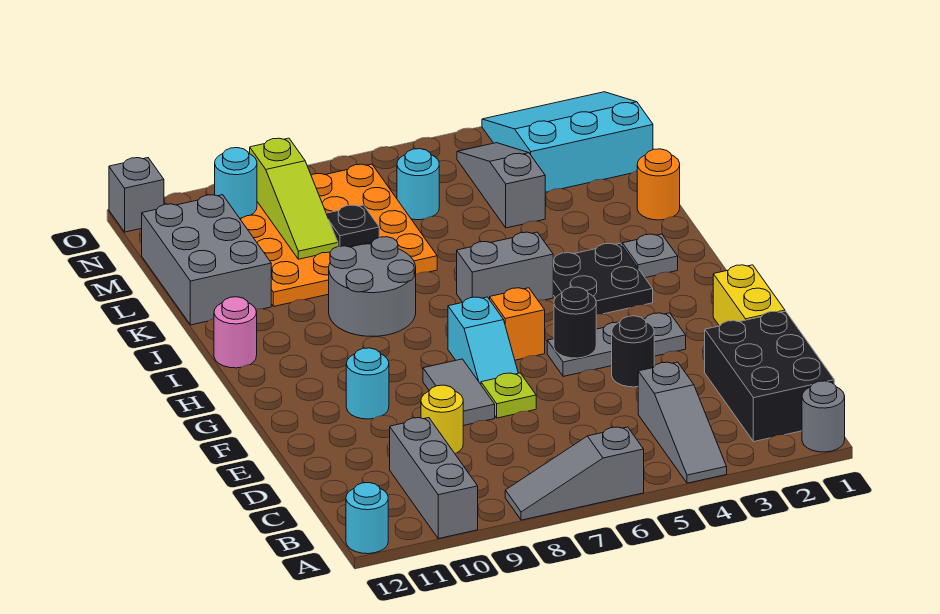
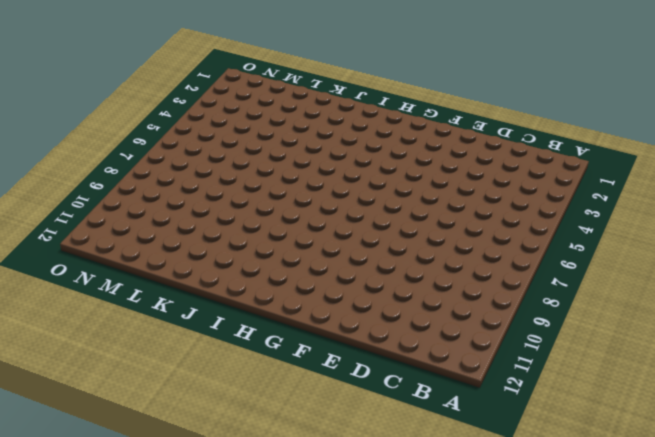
none -> grey 1x1 round brick [802,381,845,452]
none -> grey 1x3 slope [638,362,727,483]
none -> grey 1x3 slope [505,427,644,520]
none -> grey 1x3 brick [390,418,478,539]

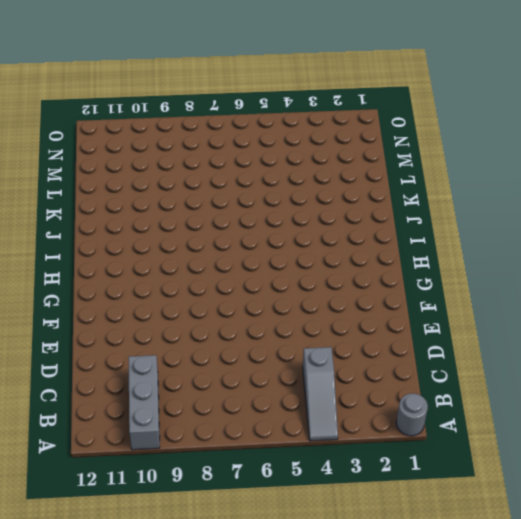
none -> grey 1x3 slope [505,427,644,520]
none -> cyan 1x1 round brick [346,483,388,554]
none -> black 2x3 brick [705,311,834,442]
none -> yellow 1x1 round brick [421,385,463,453]

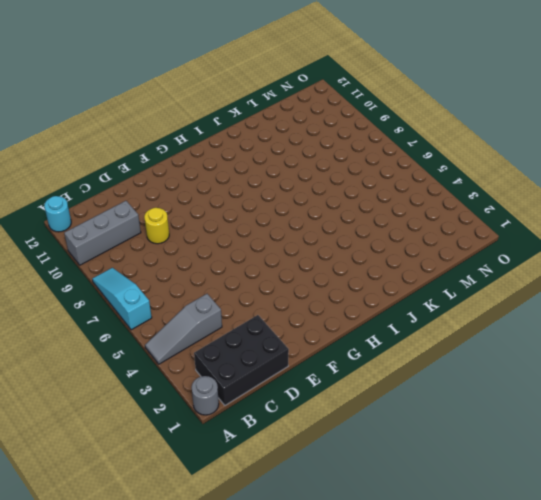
cyan 1x3 slope [92,268,152,330] -> grey 1x3 slope [505,427,644,520]
none -> yellow 1x2 brick [713,265,785,326]
none -> black 1x1 round brick [612,316,654,387]
none -> lime 1x1 plate [481,373,536,418]
none -> grey 1x2 tile [423,359,495,426]

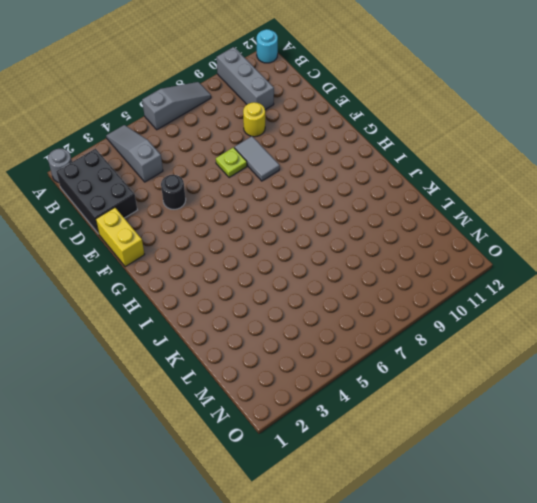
none -> grey 1x3 plate [547,313,686,376]
none -> cyan 1x2 slope [448,297,518,384]
none -> cyan 1x1 round brick [346,348,389,419]
none -> orange 1x1 brick [490,288,545,360]

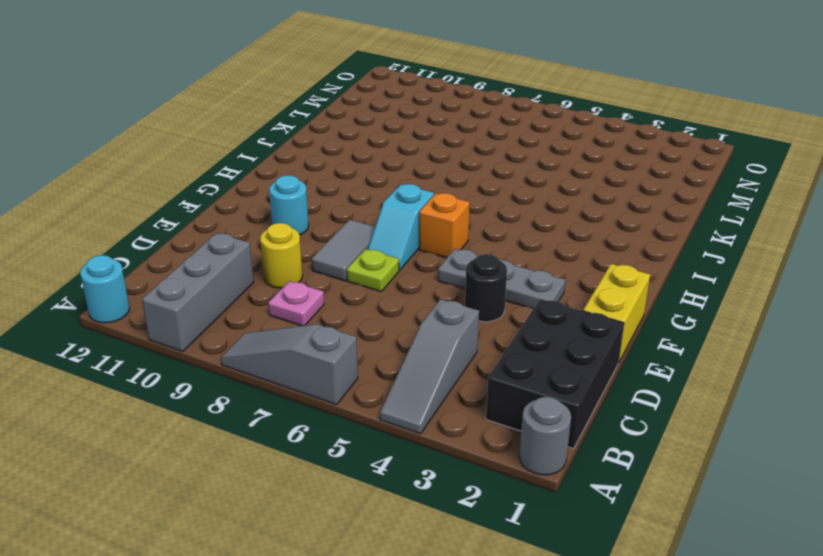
pink 1x1 plate [268,281,324,326] -> none
none -> black 2x2 plate [553,243,653,314]
none -> grey 1x1 plate [622,234,678,278]
none -> grey 1x2 brick [457,232,553,302]
none -> grey 2x2 round brick [329,237,416,336]

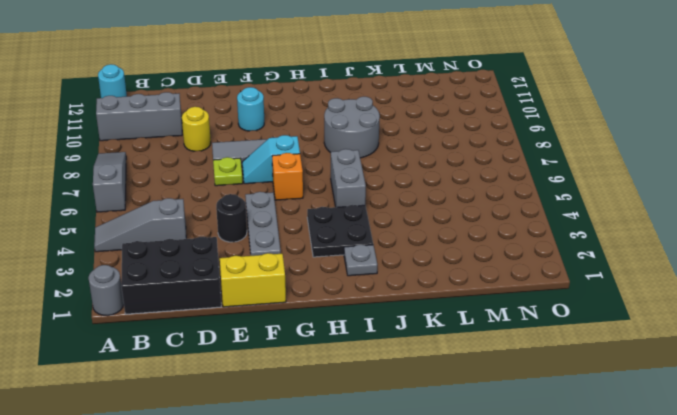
none -> pink 1x1 round brick [214,297,257,368]
none -> orange 1x1 round brick [637,149,680,220]
none -> orange 4x4 plate [240,164,437,307]
none -> grey 2x3 brick [142,195,271,325]

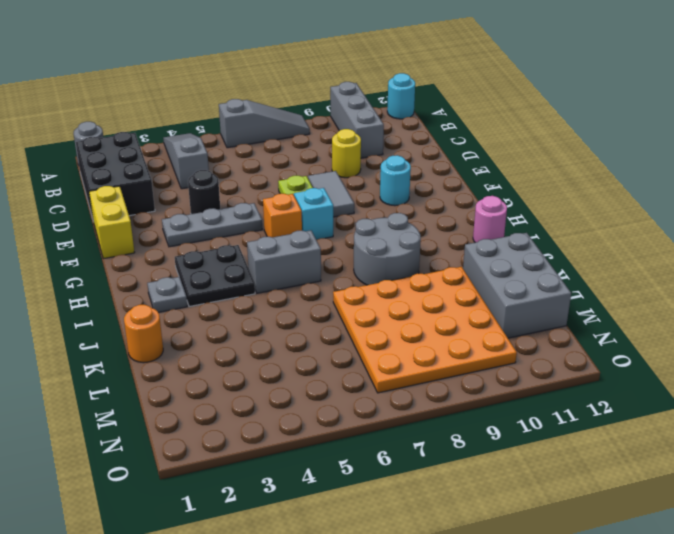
none -> grey 1x3 slope [457,143,545,228]
none -> cyan 3x3 slope [482,92,653,192]
none -> cyan 1x1 round brick [397,149,439,220]
none -> grey 1x1 brick [109,158,164,232]

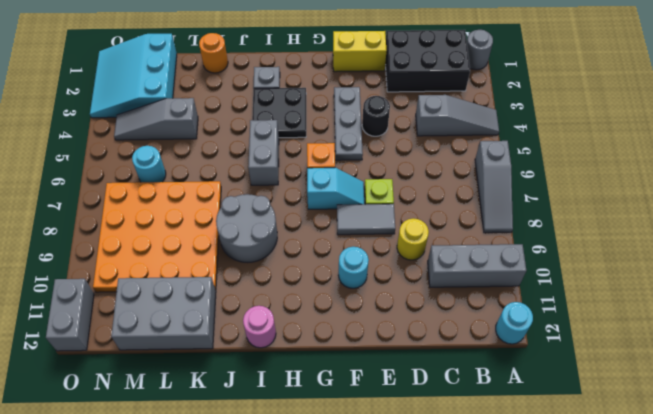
grey 1x2 brick [46,279,94,351] -> grey 1x1 brick [109,158,164,232]
none -> black 1x1 round brick [554,287,596,358]
none -> black 1x1 plate [326,205,379,247]
none -> lime 1x3 slope [250,138,338,259]
none -> cyan 1x1 round brick [215,148,257,218]

